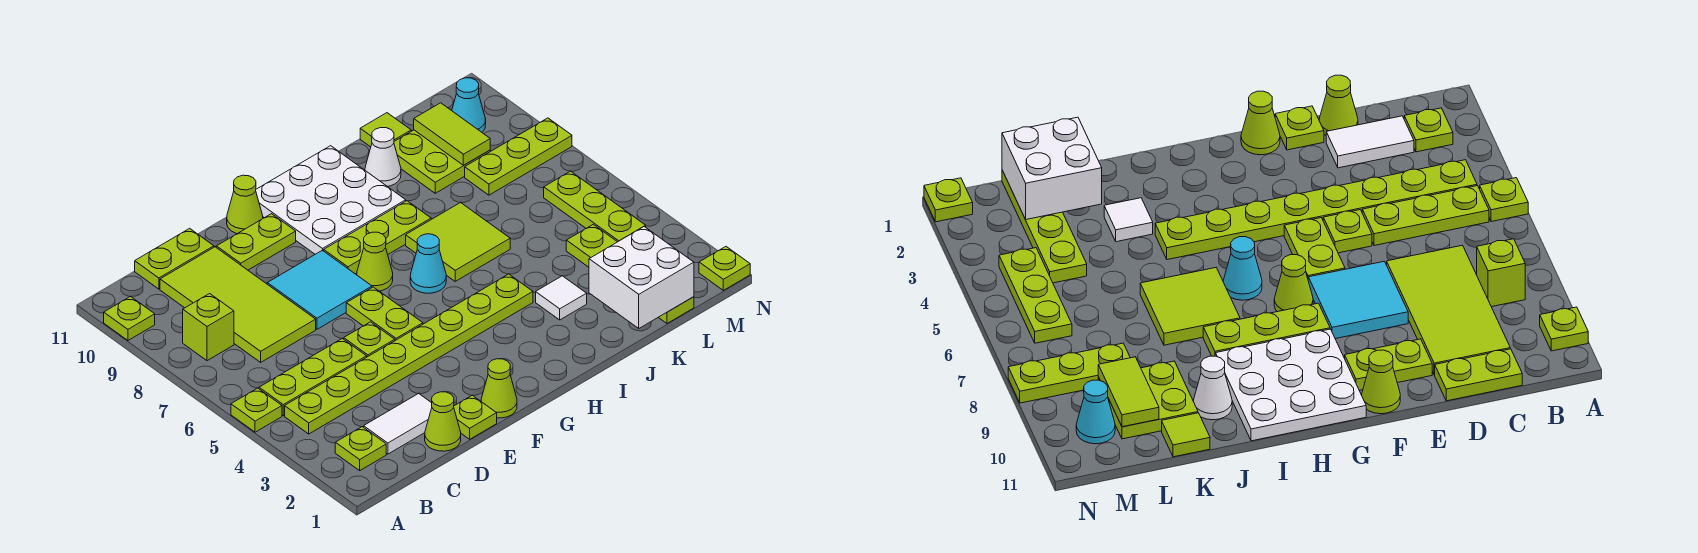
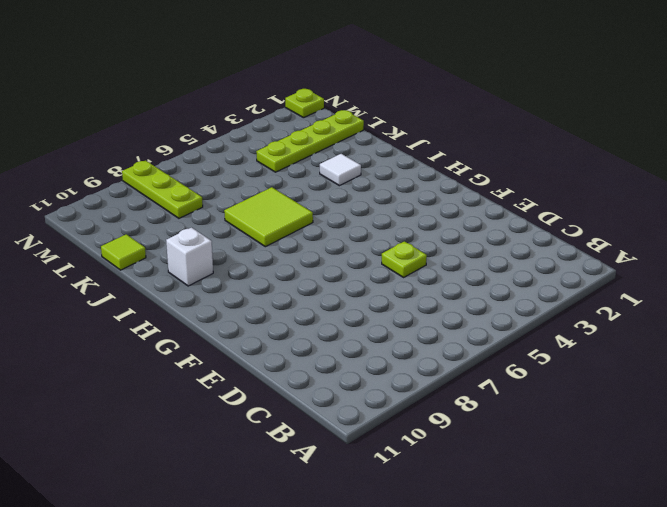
white 1x1 brick [166,228,213,286] -> white 3x3 plate [256,146,406,254]
none -> lime 1x1 plate [231,388,282,432]
none -> lime 1x1 plate [104,296,155,340]
none -> lime 1x1 plate [335,427,386,471]
none -> lime 1x8 plate [285,274,533,434]

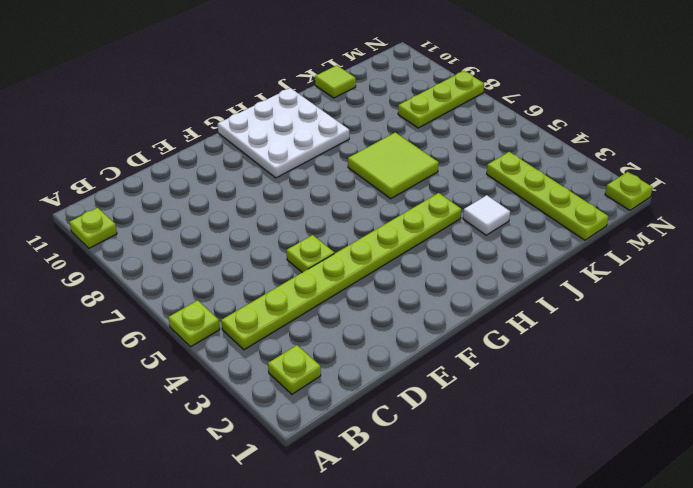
none -> lime 1x3 plate [259,338,367,416]
none -> lime 1x1 brick [183,294,234,361]
none -> white 1x2 tile [364,393,432,454]
none -> lime 2x4 tile [160,247,316,362]

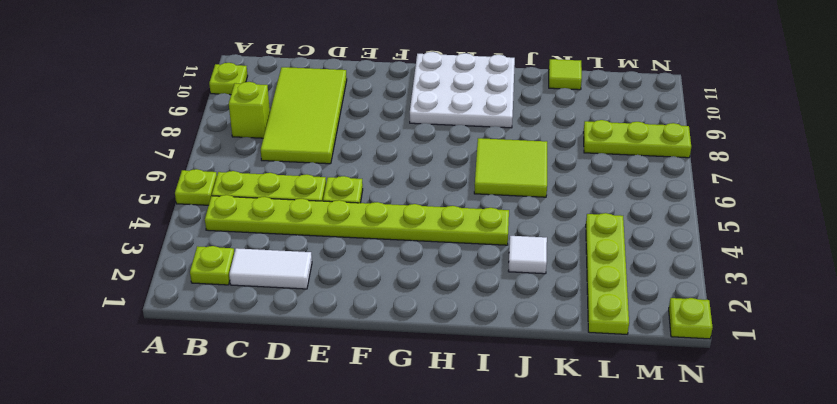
none -> lime 1x2 plate [135,228,214,289]
none -> lime 1x1 cone [425,392,461,451]
none -> lime 1x1 plate [454,395,497,439]
none -> cyan 2x2 tile [267,250,372,329]

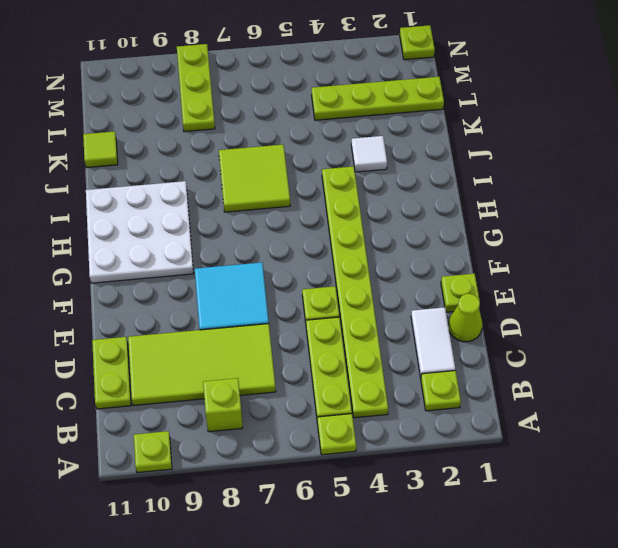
none -> lime 1x2 plate [216,214,296,270]
none -> lime 1x1 cone [481,359,517,418]
none -> lime 1x2 plate [346,287,423,340]
none -> lime 1x1 cone [227,175,263,234]

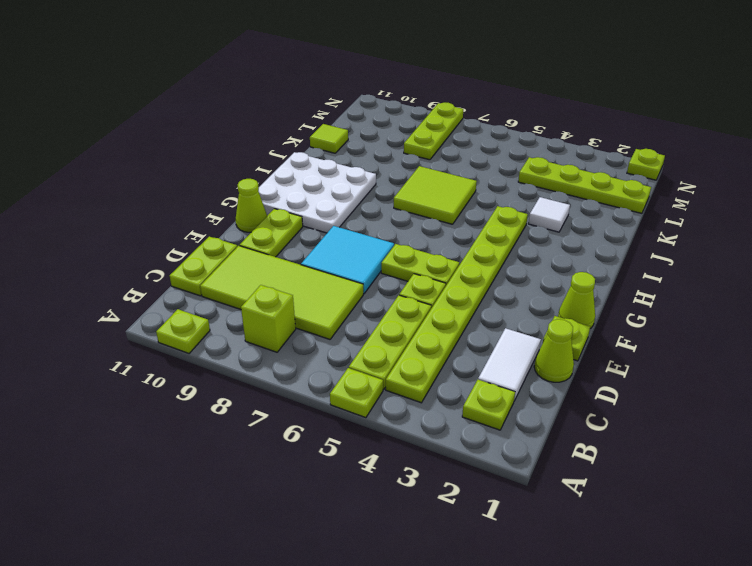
none -> lime 1x1 cone [357,232,393,291]
none -> lime 1x3 plate [324,201,431,274]
none -> cyan 1x1 cone [410,234,446,293]
none -> white 1x1 cone [365,128,401,186]

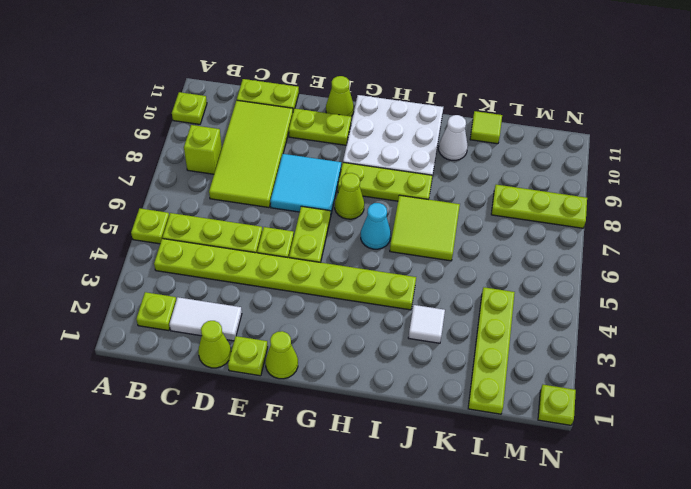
none -> lime 2x2 plate [394,130,490,193]
none -> lime 1x3 plate [544,171,646,242]
none -> cyan 1x1 cone [452,78,486,132]
none -> white 2x2 brick [589,227,694,328]

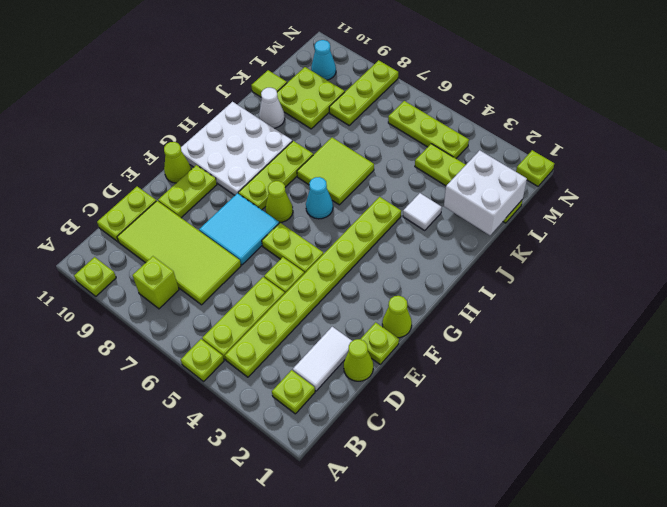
none -> lime 1x2 tile [414,103,490,165]

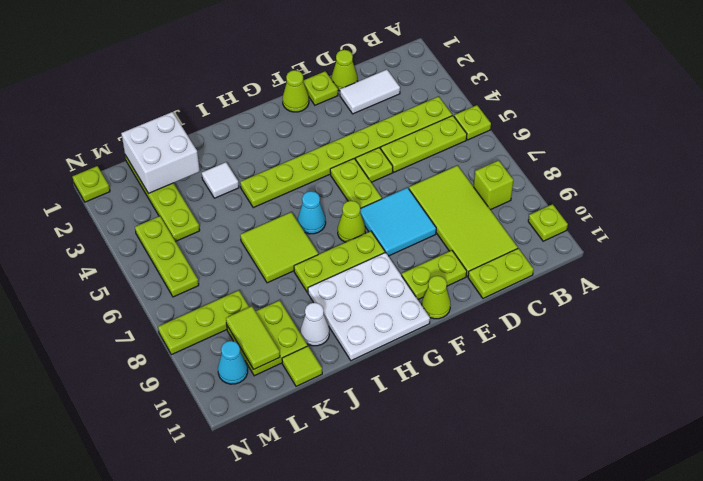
none -> lime 1x1 plate [335,427,386,471]

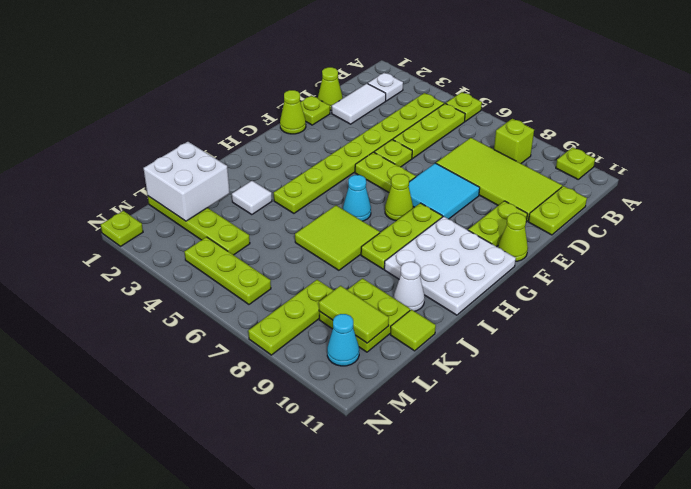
white 1x1 plate [368,73,403,101] -> lime 1x1 plate [335,427,386,471]

